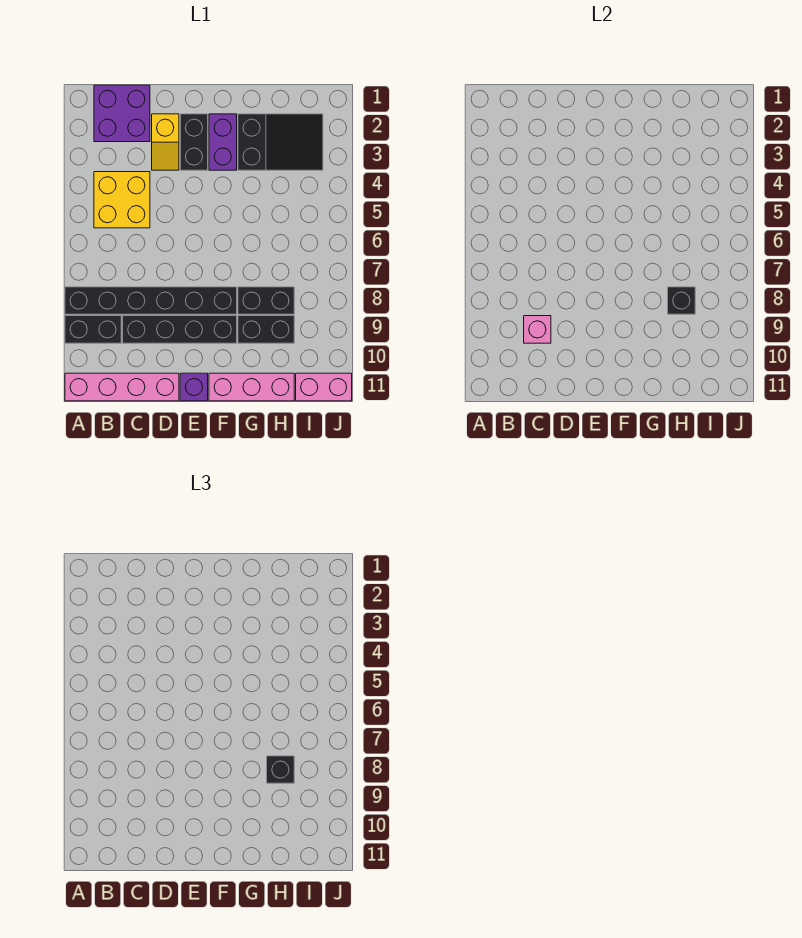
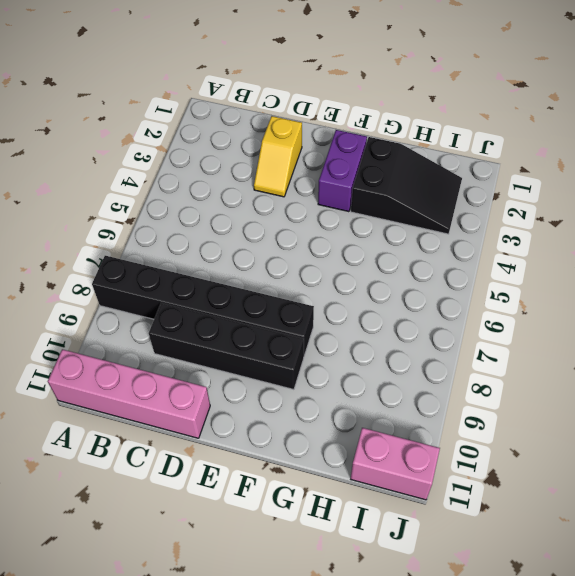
none -> black 1x2 brick [65,316,121,343]
none -> purple 2x2 brick [94,85,150,142]
none -> yellow 2x2 brick [94,172,150,228]

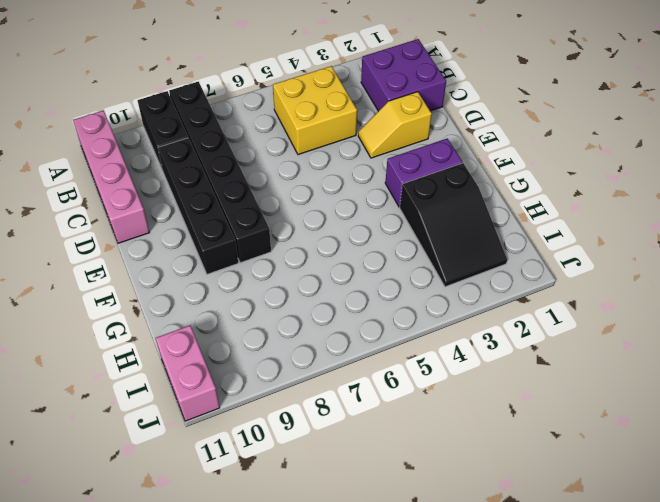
none -> black 1x2 brick [180,114,208,170]
none -> purple 1x1 brick [180,373,208,401]
none -> pink 1x3 brick [209,373,294,401]

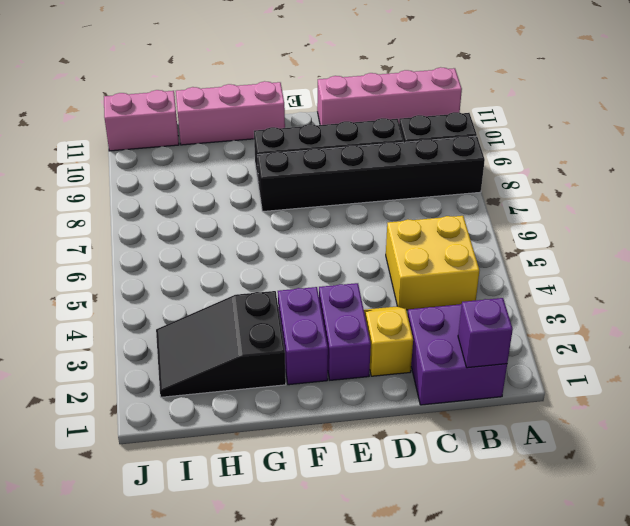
purple 1x1 brick [458,298,513,368] -> purple 1x1 brick moved to [180,373,208,401]
purple 1x2 brick [319,283,371,380] -> black 1x2 brick [180,114,208,170]
none -> black 1x2 brick [238,287,294,314]
none -> black 1x2 brick [238,316,294,343]
none -> pink 1x1 brick [524,316,551,343]

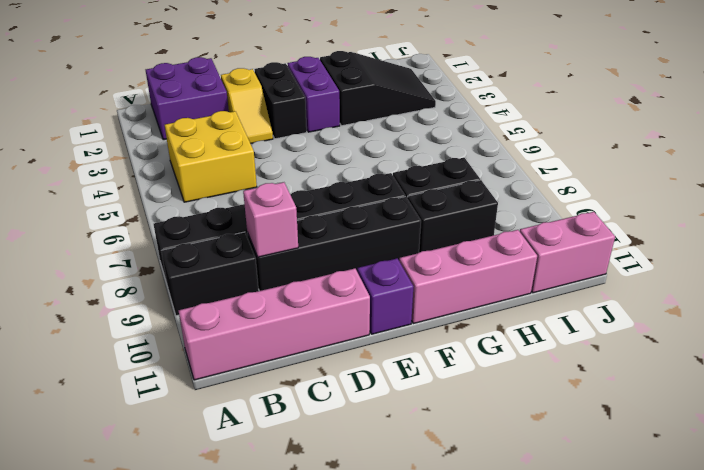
none -> black 1x1 brick [668,287,695,314]
none -> black 1x1 brick [267,756,294,783]

